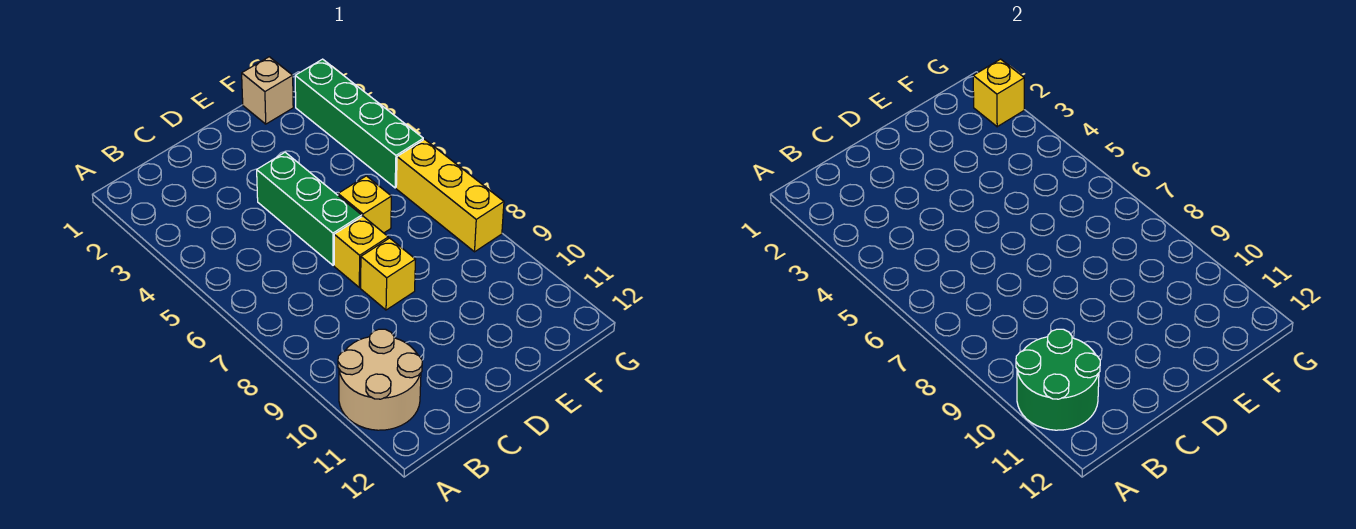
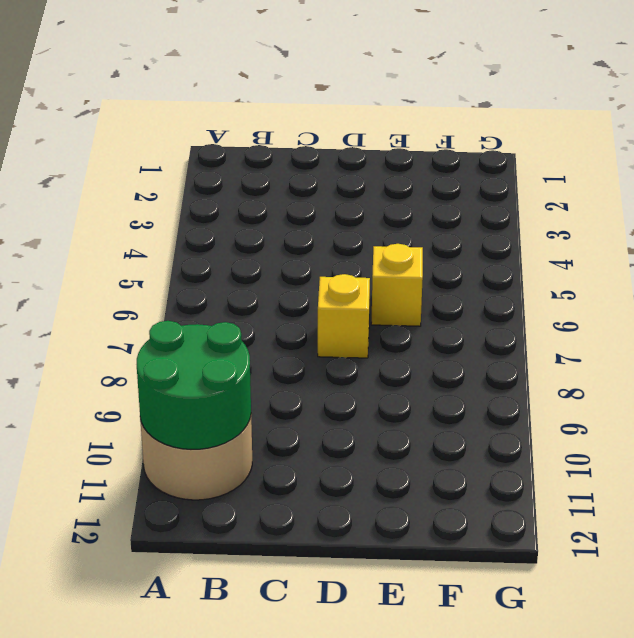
none -> green 1x3 brick [257,152,362,265]
none -> yellow 1x1 brick [361,238,416,310]

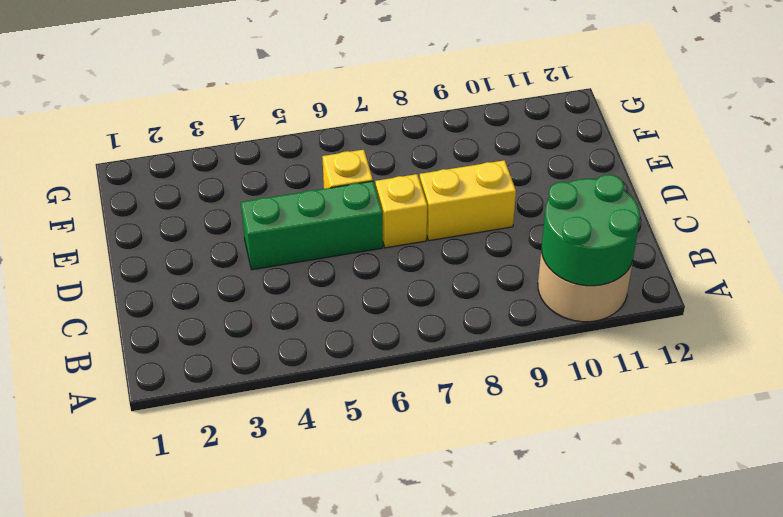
yellow 1x2 brick [419,160,516,241] -> yellow 1x1 brick [361,238,416,310]
none -> tan 1x1 brick [242,57,293,124]
none -> green 1x4 brick [295,59,423,188]

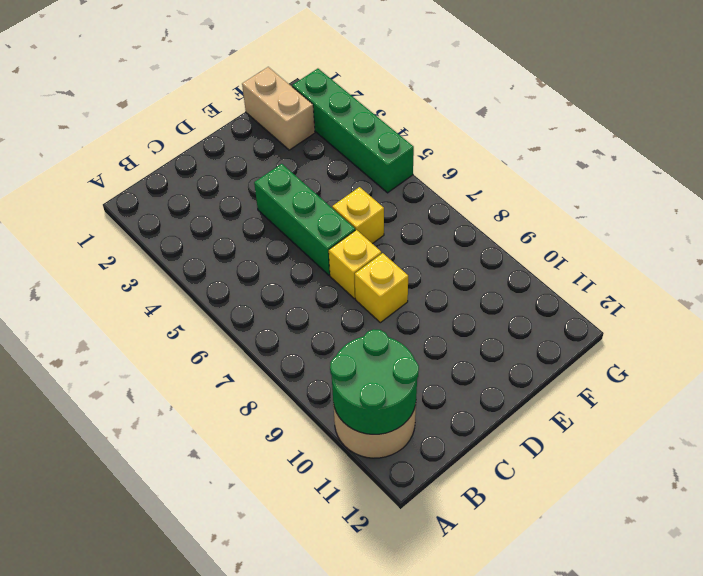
tan 1x2 brick [242,67,315,150] -> tan 1x1 brick [242,57,293,124]
none -> yellow 1x3 brick [396,139,504,252]
none -> yellow 1x1 brick [973,59,1024,127]

